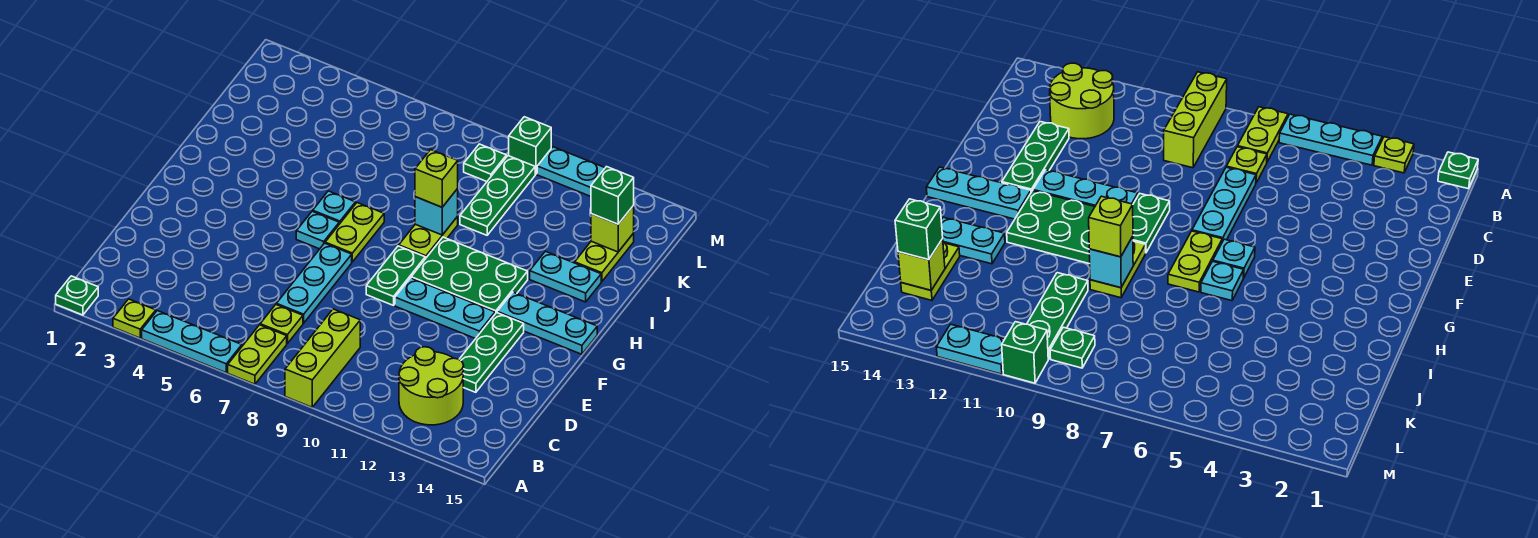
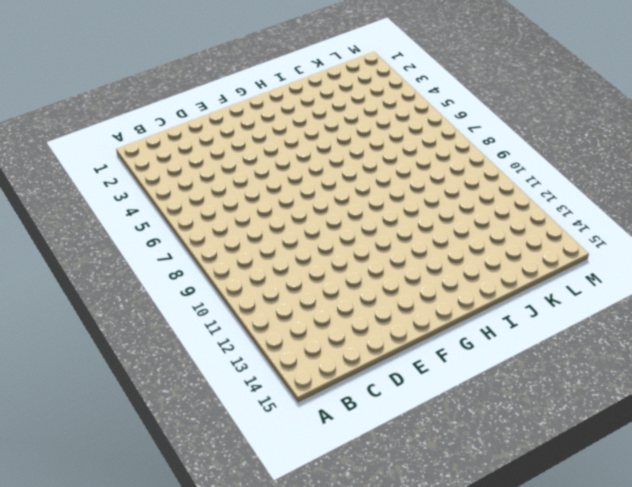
none -> green 1x1 plate [56,276,98,315]
none -> lime 1x1 plate [113,299,156,338]
none -> cyan 1x3 plate [142,311,242,373]

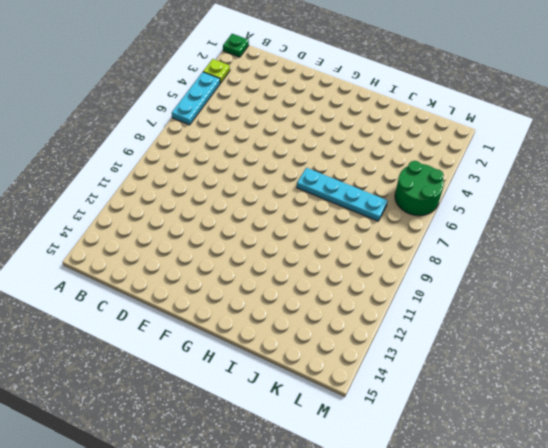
cyan 1x4 plate [297,168,388,221] -> lime 1x2 plate [325,203,384,262]
green 2x2 round brick [395,161,444,216] -> none
none -> lime 1x2 plate [228,325,287,384]
none -> lime 1x3 brick [285,309,360,407]
none -> lime 2x2 round brick [399,347,464,425]

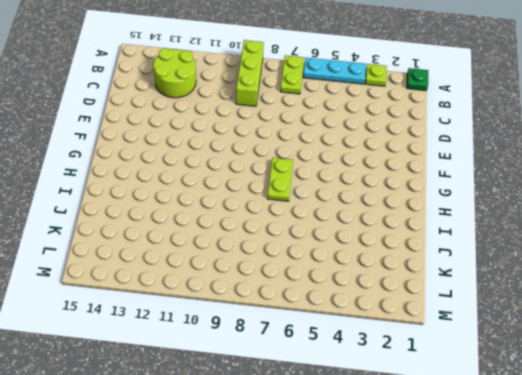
none -> lime 1x1 plate [260,305,303,344]
none -> cyan 1x3 plate [276,243,352,323]
none -> green 1x3 plate [459,313,524,392]

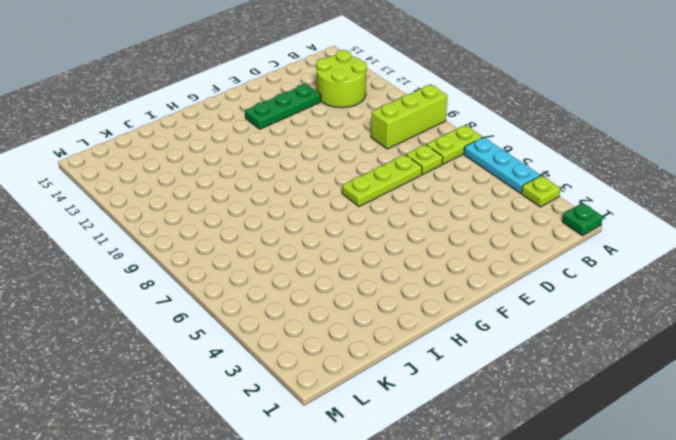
lime 1x3 plate [342,155,422,207] -> cyan 1x3 plate [276,243,352,323]
none -> green 1x2 plate [366,246,425,305]
none -> cyan 1x3 plate [395,278,495,339]
none -> cyan 1x1 plate [296,211,339,249]

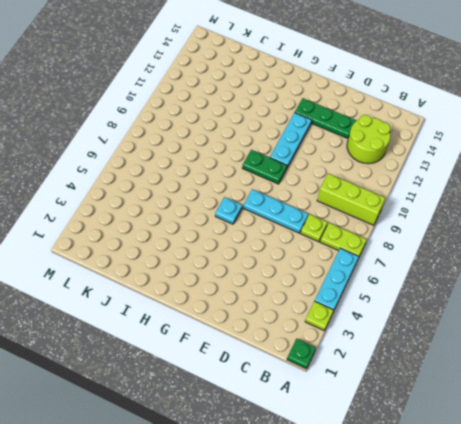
none -> lime 1x2 plate [325,203,384,262]
none -> green 2x3 plate [411,237,528,314]
none -> cyan 1x3 plate [497,292,597,354]

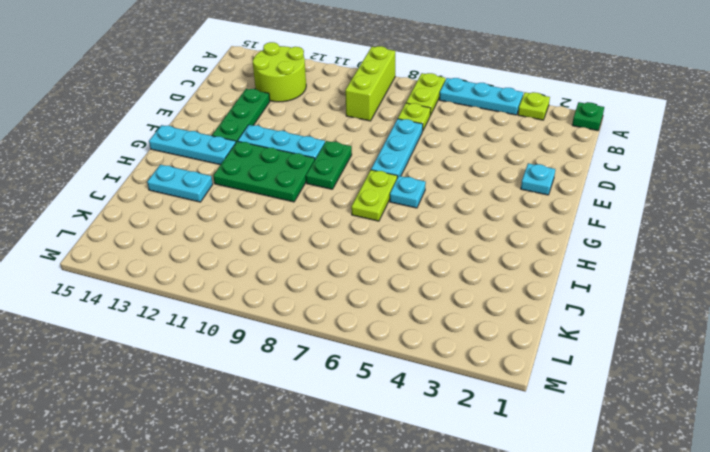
cyan 1x1 plate [521,163,555,195] -> cyan 1x1 plate moved to [313,191,356,224]
none -> lime 1x2 plate [399,217,458,259]
none -> green 1x3 plate [460,156,535,235]
none -> lime 1x2 plate [575,233,634,282]

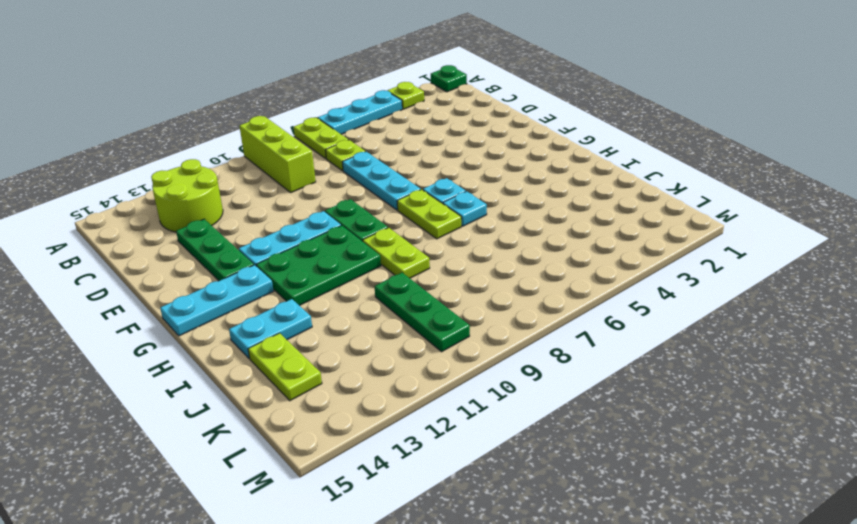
none -> green 1x1 plate [464,144,507,182]
none -> green 1x1 brick [509,117,551,174]
none -> cyan 1x2 plate [537,147,605,196]

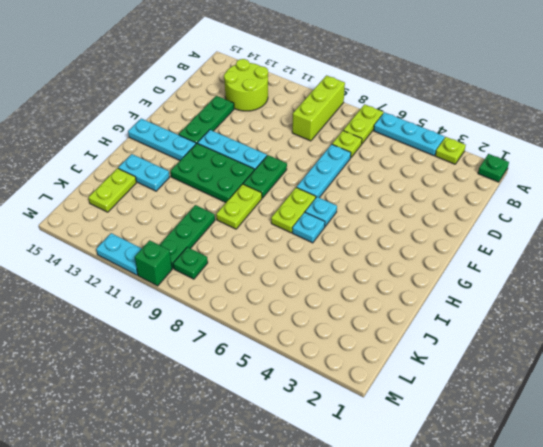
none -> cyan 1x1 brick [415,189,458,235]
none -> lime 1x1 brick [591,206,634,252]
none -> lime 1x1 brick [415,150,458,207]

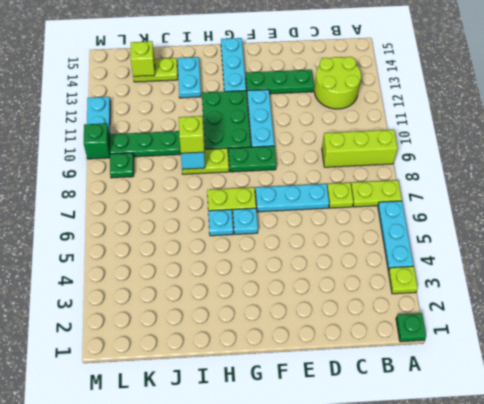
none -> green 1x1 brick [591,167,634,224]

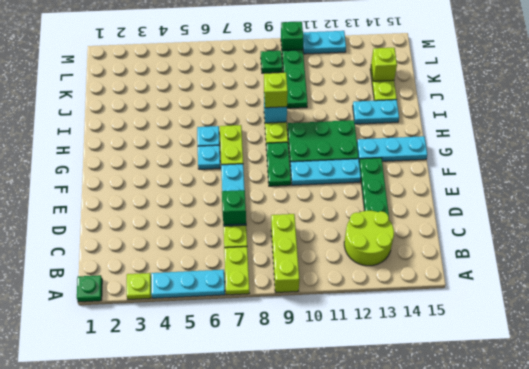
green 1x1 brick [222,190,246,225] -> green 1x1 brick moved to [591,167,634,224]

